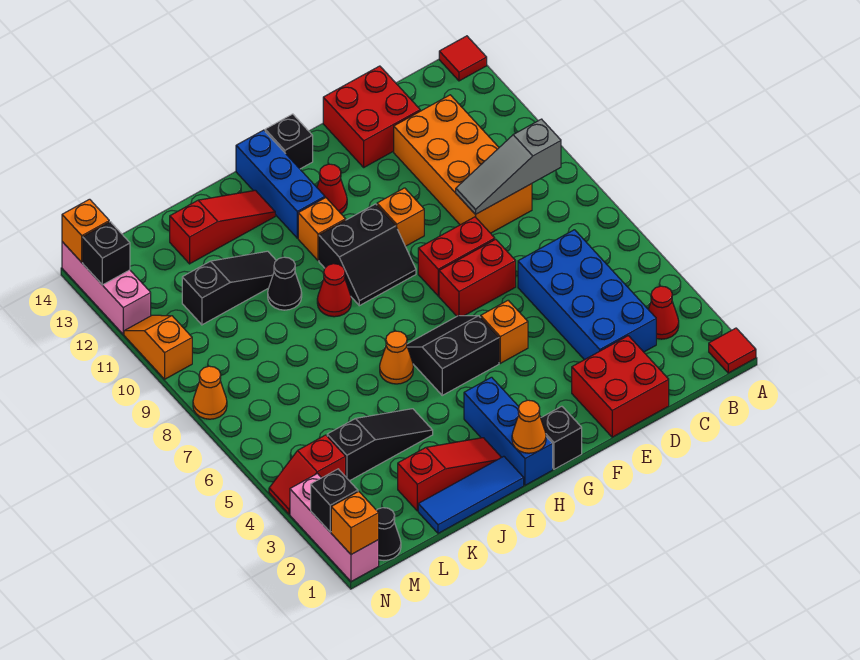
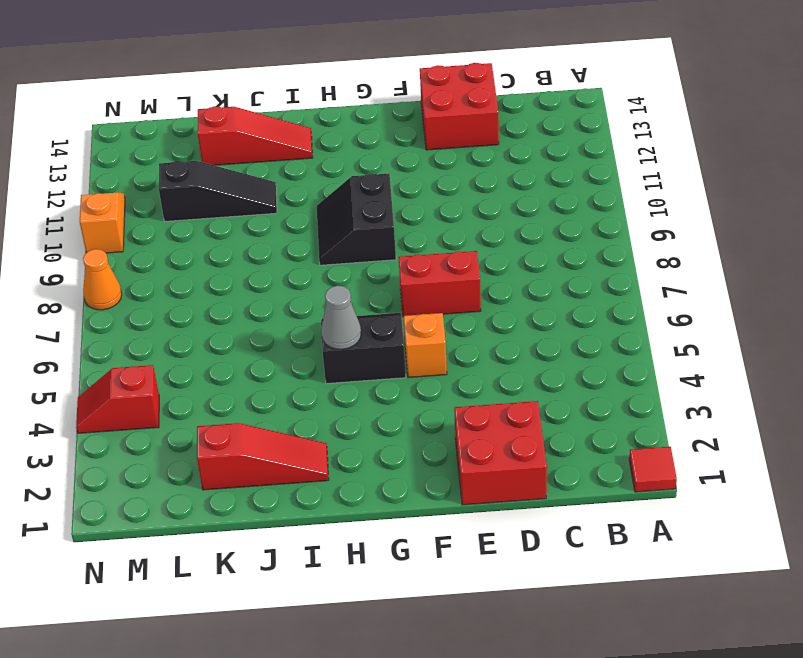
black 2x2 slope [317,174,396,265] -> black 2x2 slope turned to [319,204,416,306]
grey 1x1 cone [321,286,361,349] -> none
none -> red 1x1 tile [439,36,487,81]
none -> red 1x1 cone [648,286,679,339]
none -> blue 2x4 brick [518,230,656,360]
none -> orange 2x4 brick [394,95,532,233]

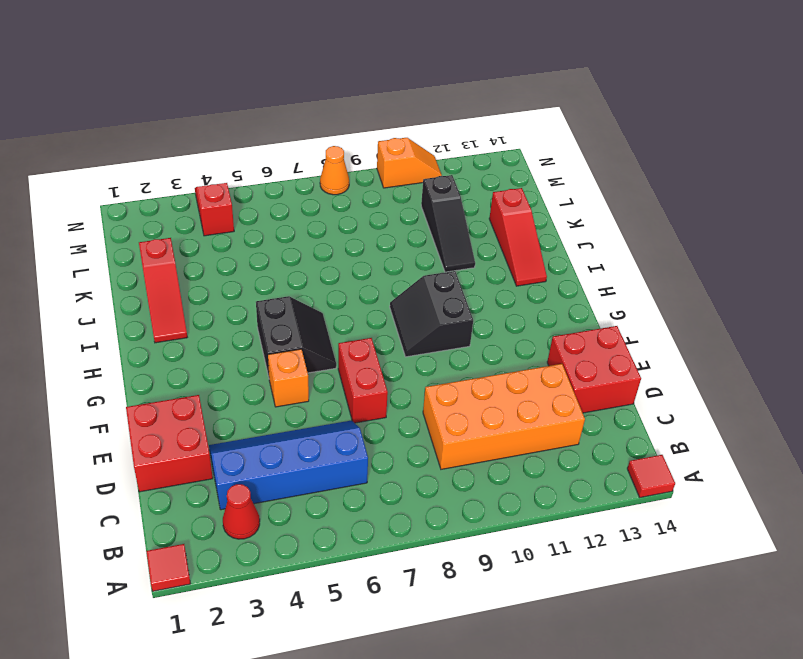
blue 2x4 slope [209,420,368,510] -> blue 2x4 brick [518,230,656,360]
none -> red 1x2 brick [418,217,495,296]
none -> orange 1x1 brick [377,188,424,246]
none -> black 1x1 brick [541,406,582,469]
none -> red 1x1 cone [317,164,347,214]

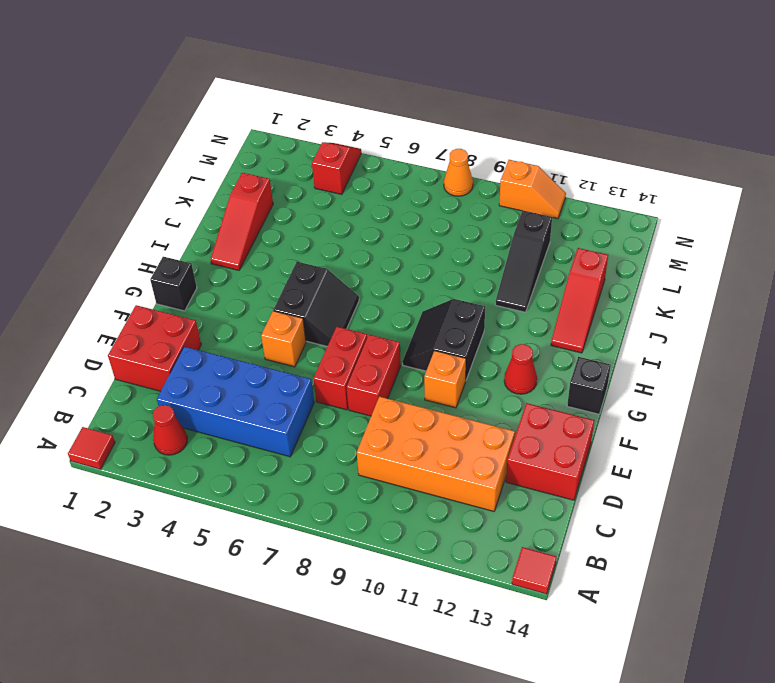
none -> blue 1x3 brick [464,377,553,485]
none -> orange 1x1 brick [298,198,346,261]
none -> blue 1x3 brick [236,130,325,238]
none -> blue 1x3 tile [418,456,524,533]

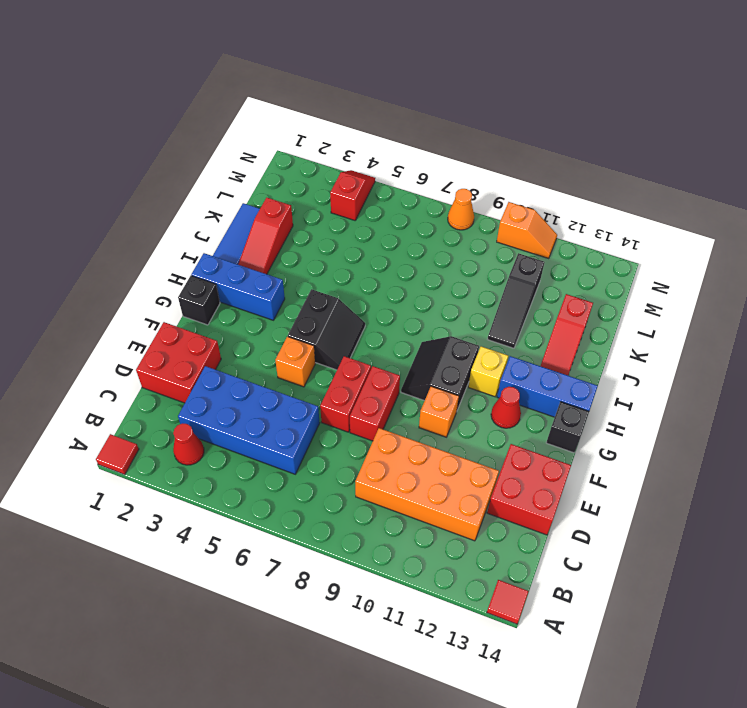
yellow 1x1 brick [468,346,508,397] -> orange 1x1 brick [298,198,346,261]
none -> orange 1x1 cone [380,331,413,384]
none -> red 1x1 cone [317,264,351,317]
none -> black 1x3 slope [327,409,433,481]
none -> black 1x1 cone [268,257,302,310]

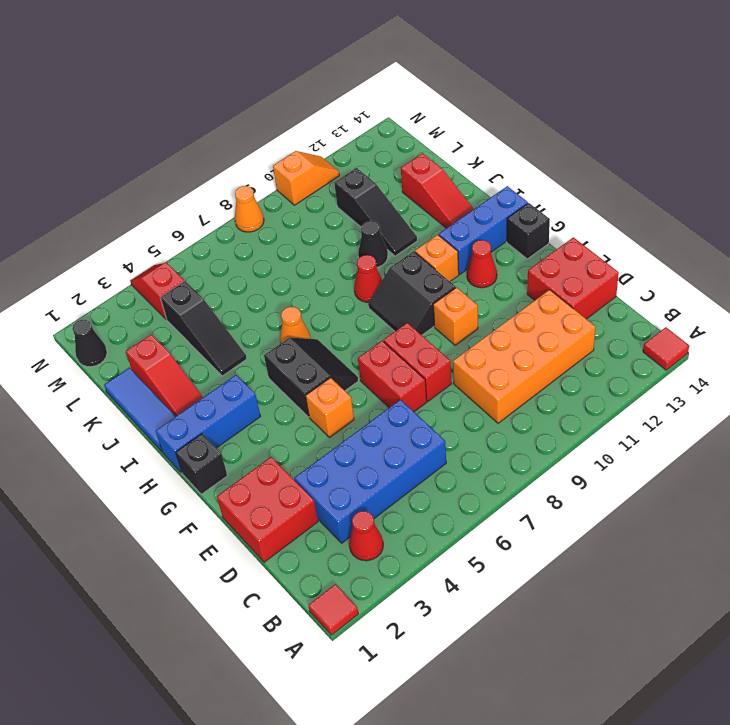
none -> pink 1x3 brick [290,474,379,582]
none -> pink 1x3 brick [62,242,151,334]
none -> grey 1x3 slope [456,119,561,215]
none -> orange 1x1 cone [512,400,546,453]

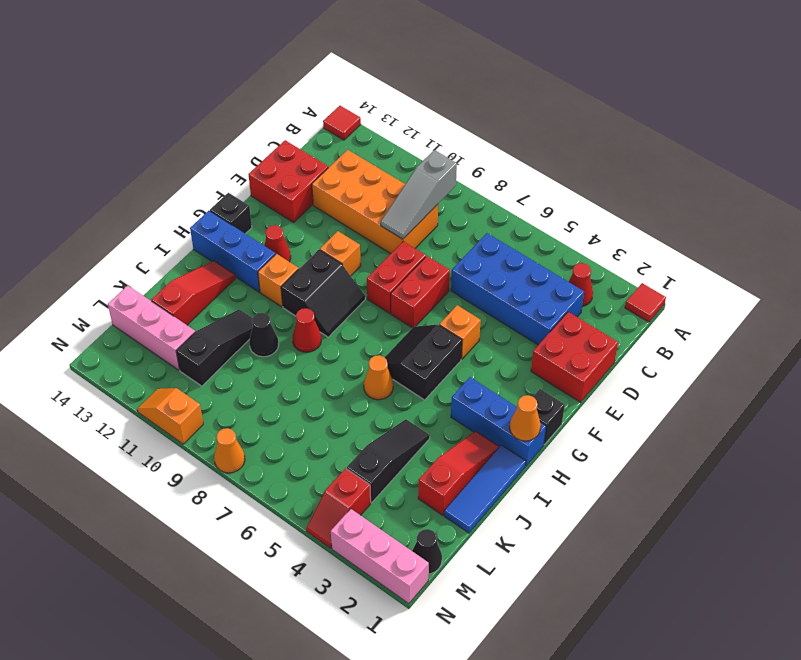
pink 1x3 brick [108,286,195,370] -> pink 1x3 brick moved to [62,242,151,334]
none -> orange 1x1 brick [331,491,379,555]
none -> black 1x1 brick [311,469,358,532]
none -> black 1x1 brick [83,222,130,285]
none -> orange 1x1 brick [62,199,109,262]

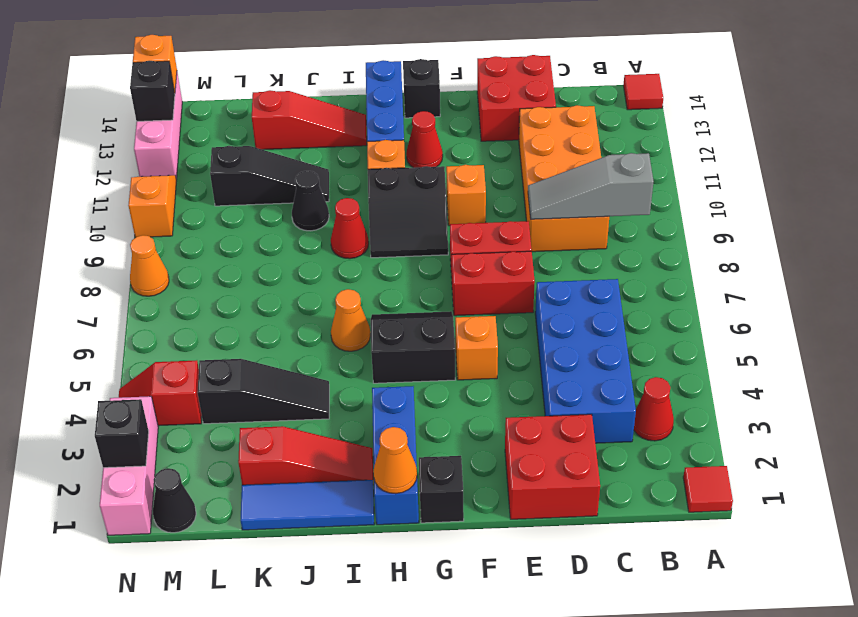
none -> orange 1x1 brick [331,491,379,555]

